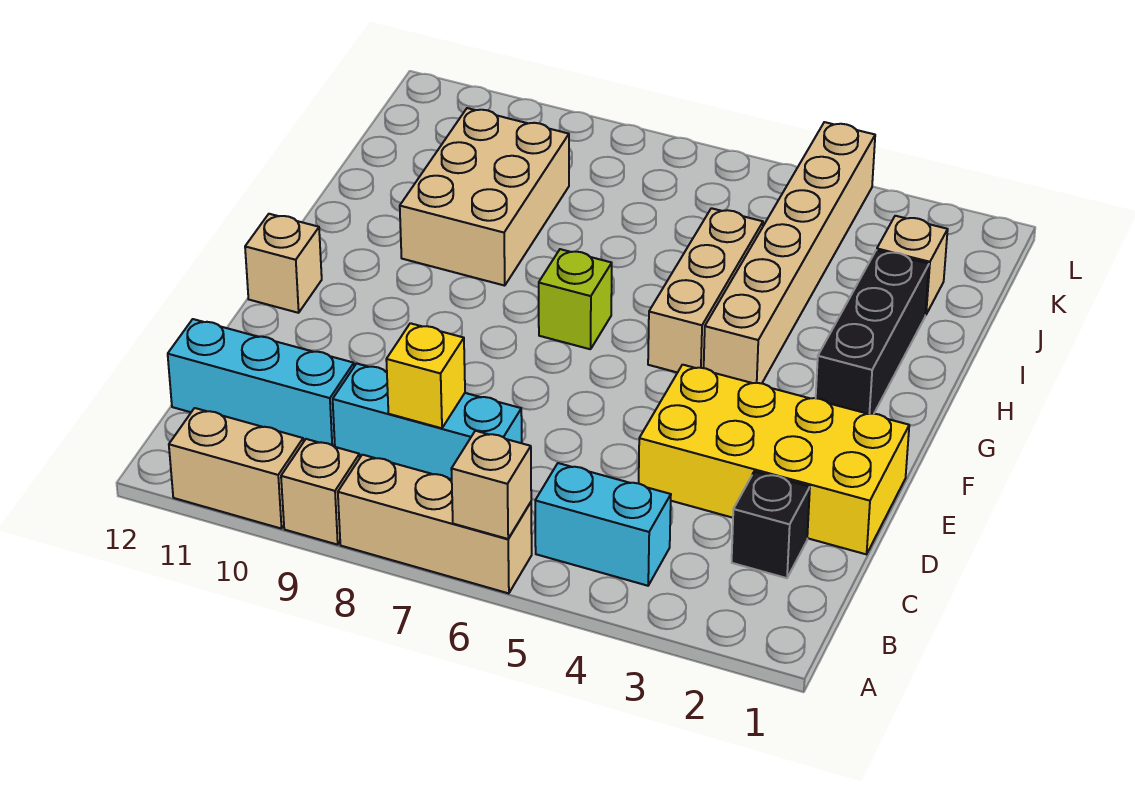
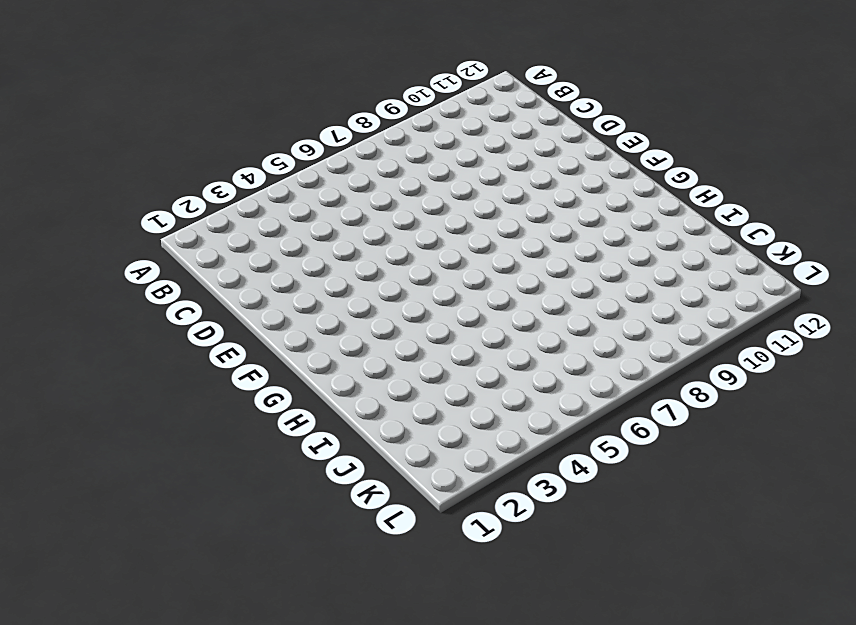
none -> tan 1x3 brick [338,455,532,593]
none -> tan 1x1 brick [281,439,360,545]
none -> tan 1x2 brick [169,408,303,529]

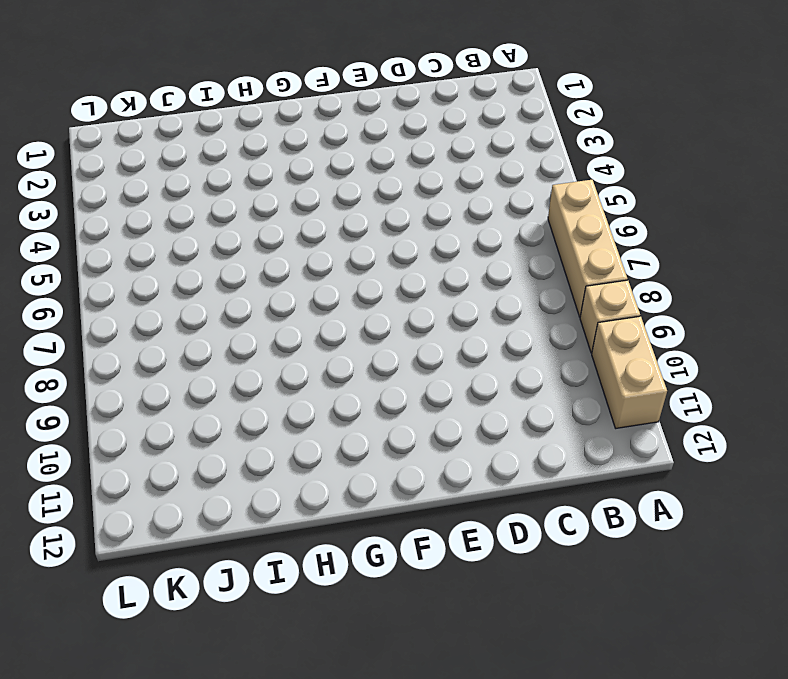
none -> cyan 1x2 brick [535,463,671,586]
none -> black 1x1 brick [732,472,810,578]
none -> cyan 1x3 brick [333,364,522,479]

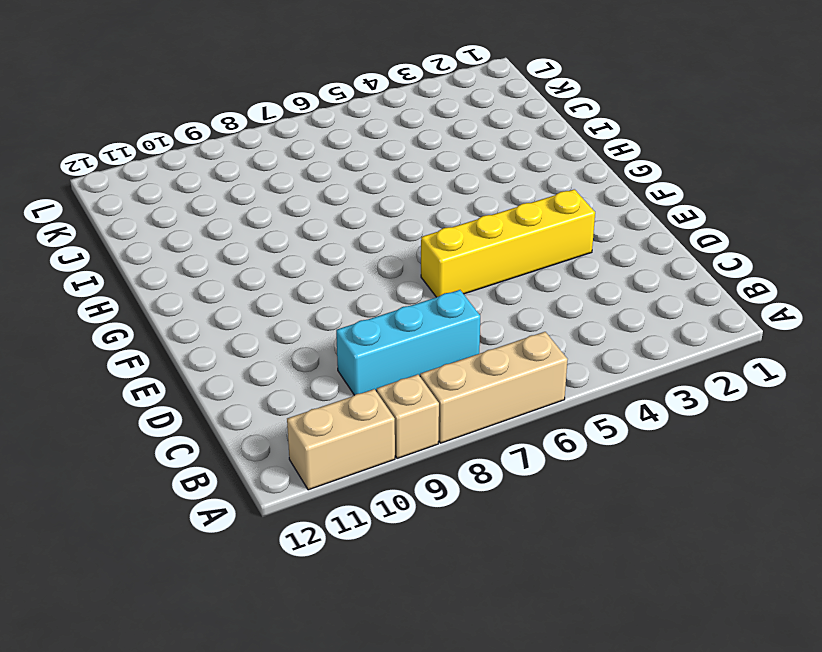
yellow 1x4 brick [421,189,595,297] -> yellow 2x4 brick [639,365,909,554]
none -> cyan 1x2 brick [535,463,671,586]
none -> black 1x1 brick [732,472,810,578]
none -> cyan 1x3 brick [168,319,354,447]

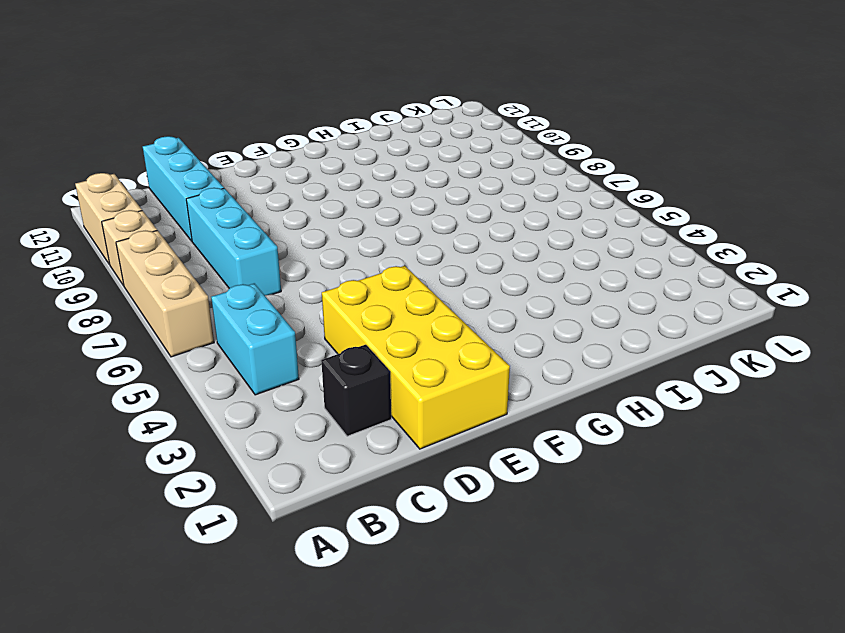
none -> tan 1x1 brick [245,214,322,313]
none -> black 1x3 brick [816,250,929,414]
none -> tan 1x6 brick [704,122,875,383]

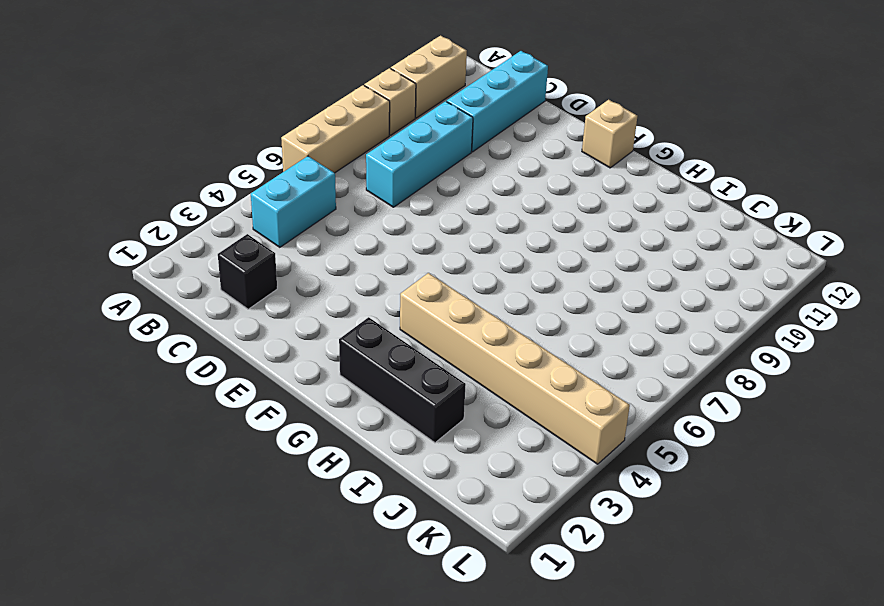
none -> yellow 2x4 brick [639,365,909,554]
none -> tan 1x3 brick [648,208,763,373]
none -> lime 1x1 brick [538,249,612,349]

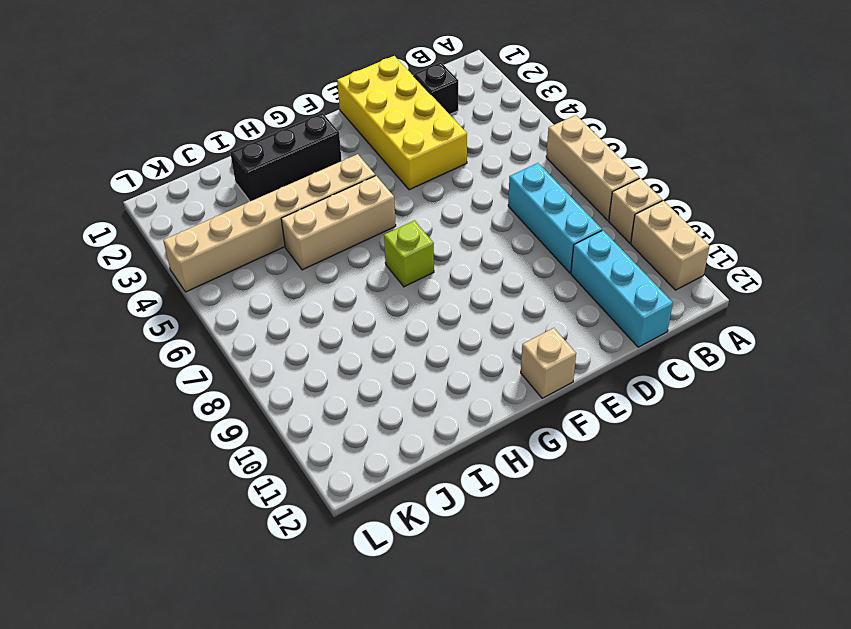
none -> cyan 1x2 brick [535,463,671,586]
none -> tan 2x3 brick [400,108,569,286]
none -> tan 1x1 brick [877,216,948,315]

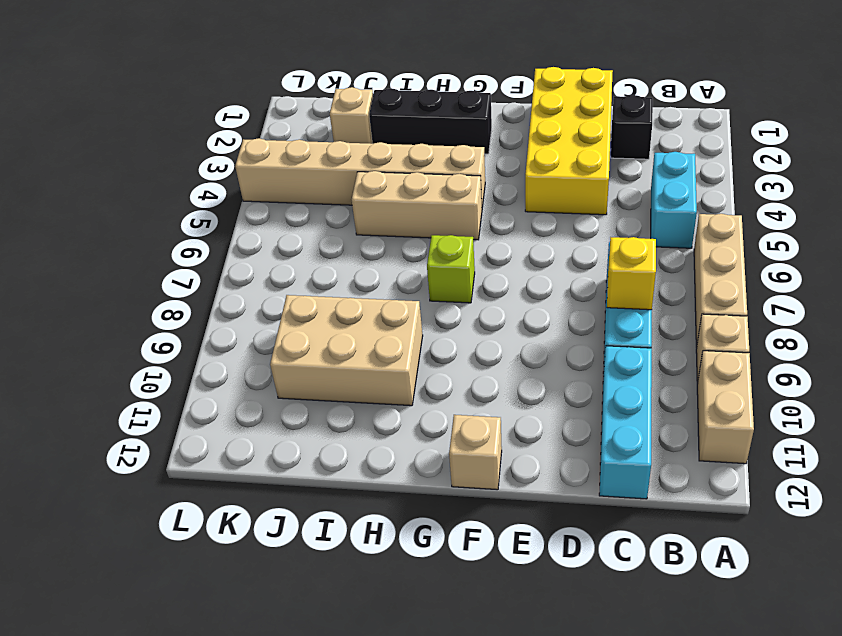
none -> tan 1x1 brick [451,431,531,539]

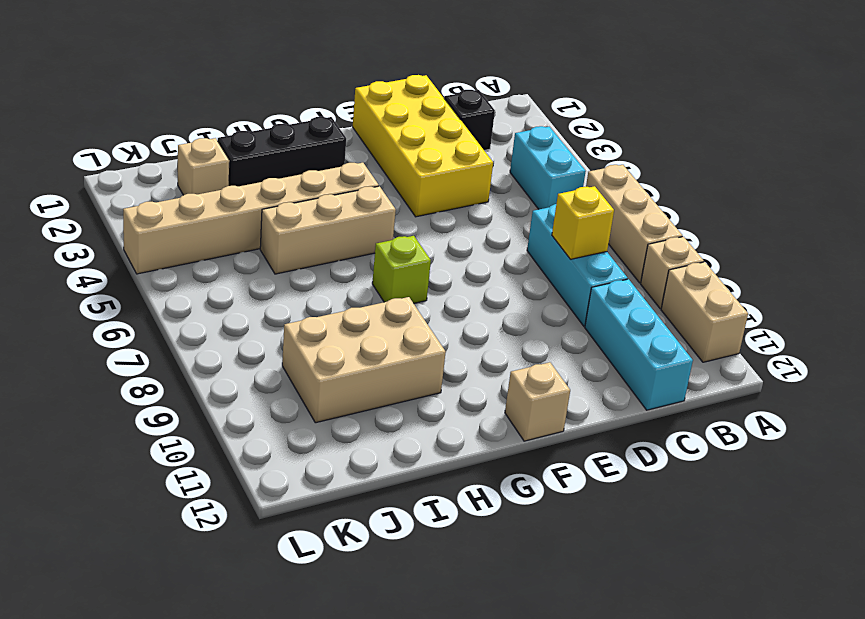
none -> tan 1x1 brick [451,431,531,539]

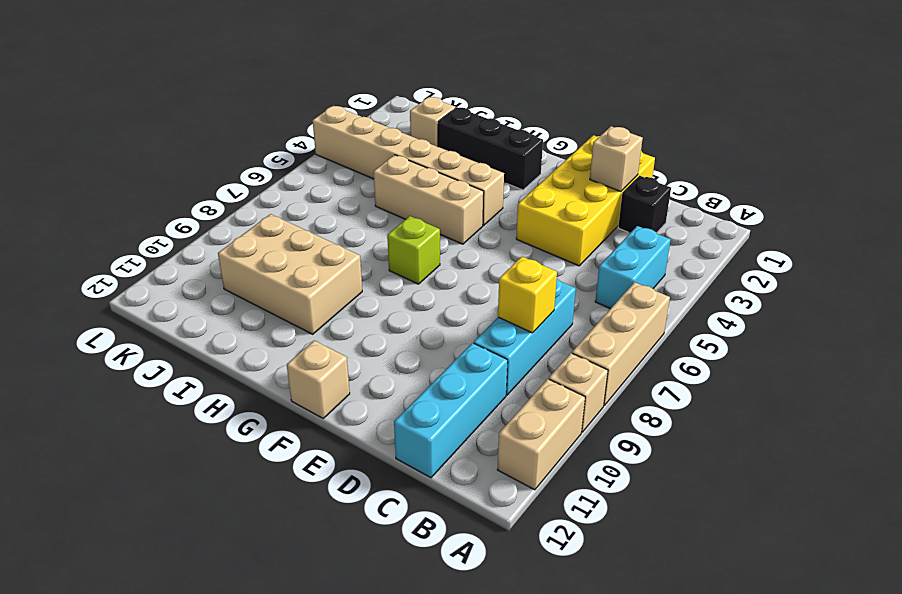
tan 1x1 brick [590,126,643,192] -> tan 1x1 brick moved to [451,431,531,539]

